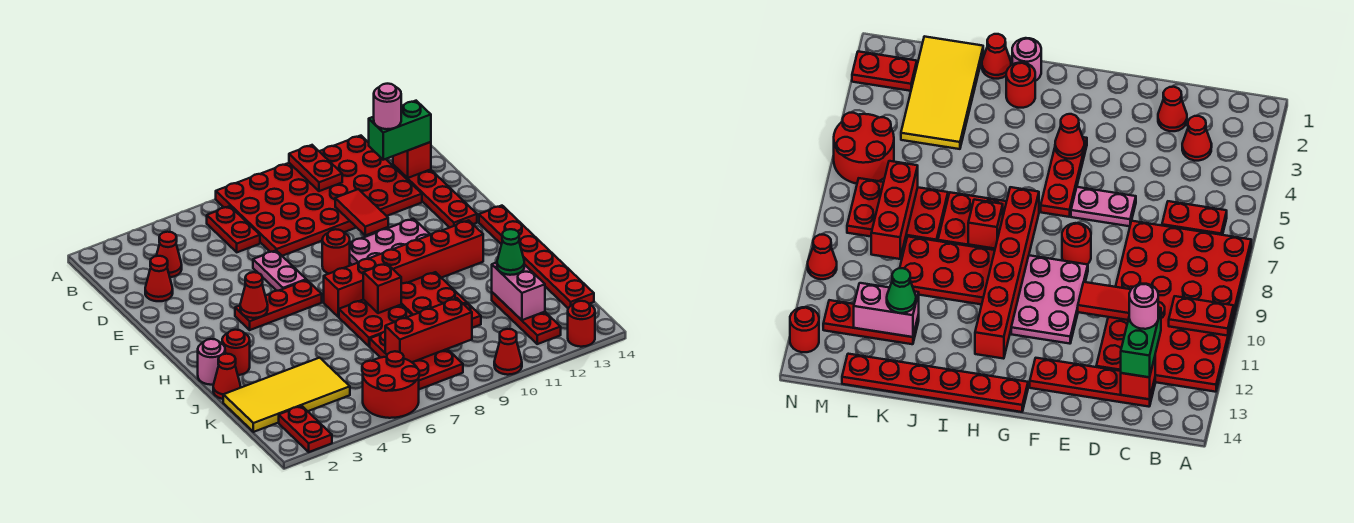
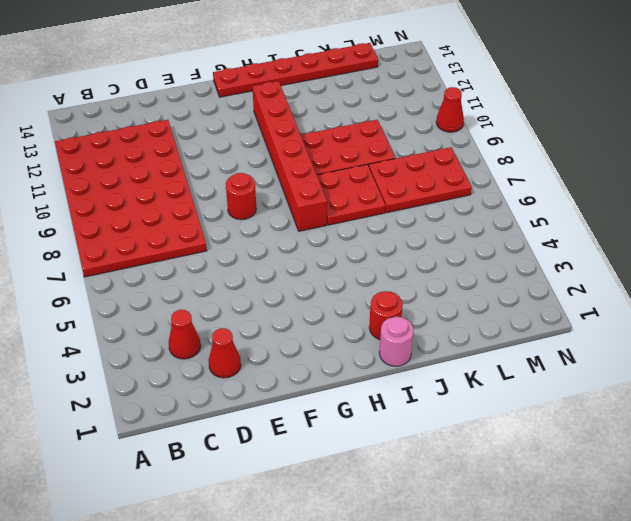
none -> red 1x2 plate [207,206,260,252]
none -> red 1x4 plate [393,165,477,228]
none -> pink 1x2 plate [253,251,306,291]
none -> pink 2x3 plate [350,219,431,265]

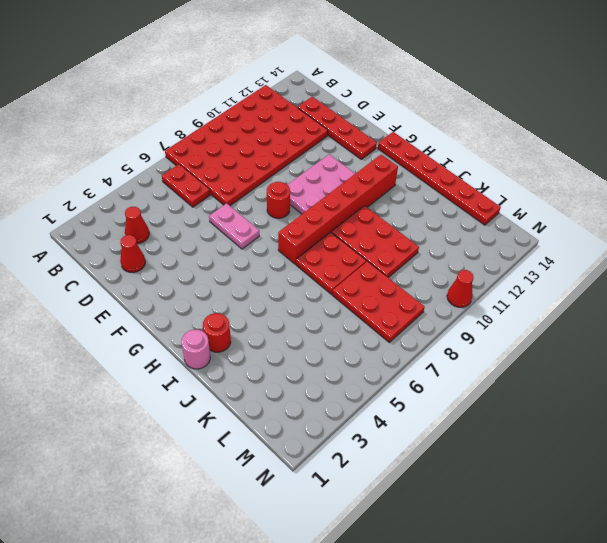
none -> red 1x3 plate [235,280,322,330]
none -> red 1x1 cone [213,354,241,399]
none -> yellow 2x4 tile [223,358,350,432]
none -> red 1x3 plate [492,292,561,344]

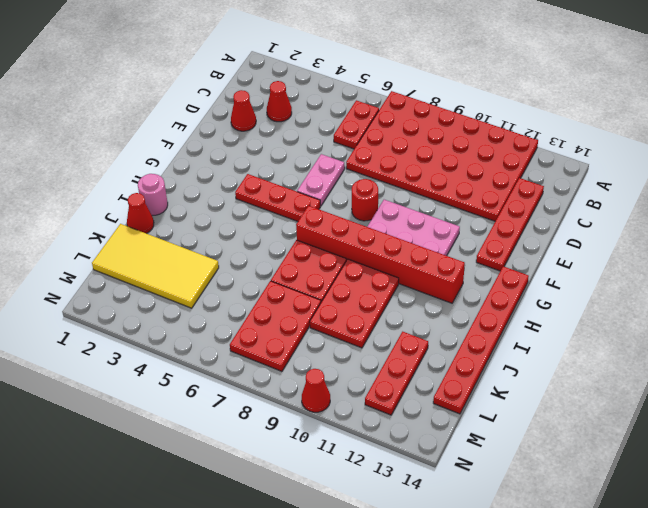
none -> red 1x1 round brick [222,330,250,375]
none -> red 1x2 plate [279,406,332,452]
none -> red 2x2 round brick [362,351,419,418]
none -> red 1x1 round brick [568,301,595,347]

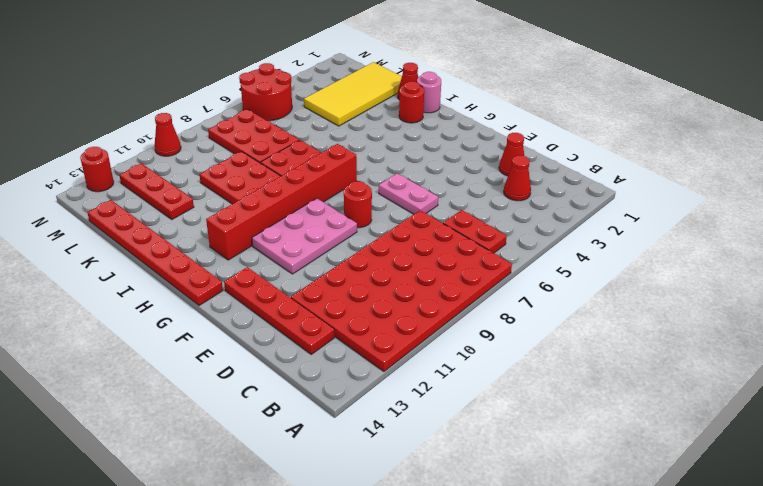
none -> red 1x3 plate [235,280,322,330]
none -> red 1x2 plate [279,406,332,452]
none -> red 1x2 plate [289,145,342,191]
none -> red 1x1 brick [393,142,431,178]

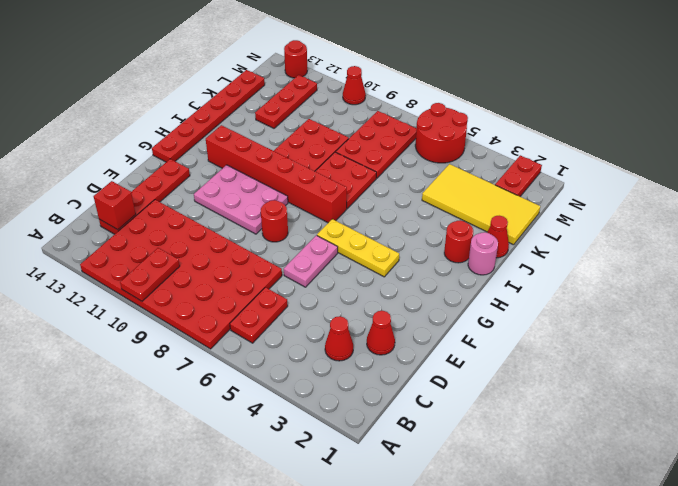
yellow 1x3 plate [317,219,399,277] -> red 1x3 plate [235,280,322,330]
none -> red 1x2 tile [335,189,388,235]
none -> red 1x1 cone [240,272,268,318]
none -> red 1x1 brick [363,263,401,313]
none -> pink 1x2 brick [492,262,545,320]

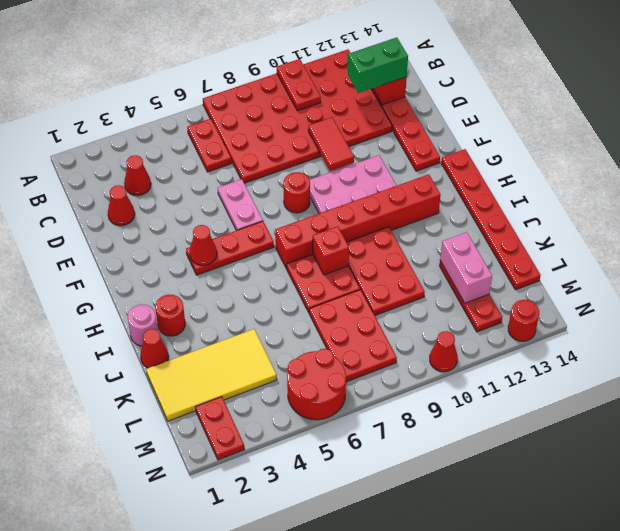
none -> red 1x3 brick [385,298,472,362]
none -> green 1x1 cone [497,229,524,275]
none -> pink 1x1 round brick [374,84,401,129]

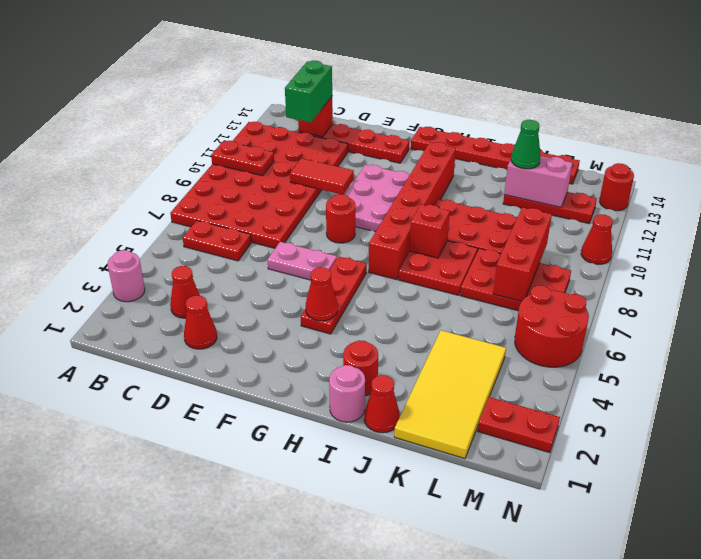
pink 1x1 round brick [108,250,145,302] -> pink 1x1 round brick moved to [374,84,401,129]

